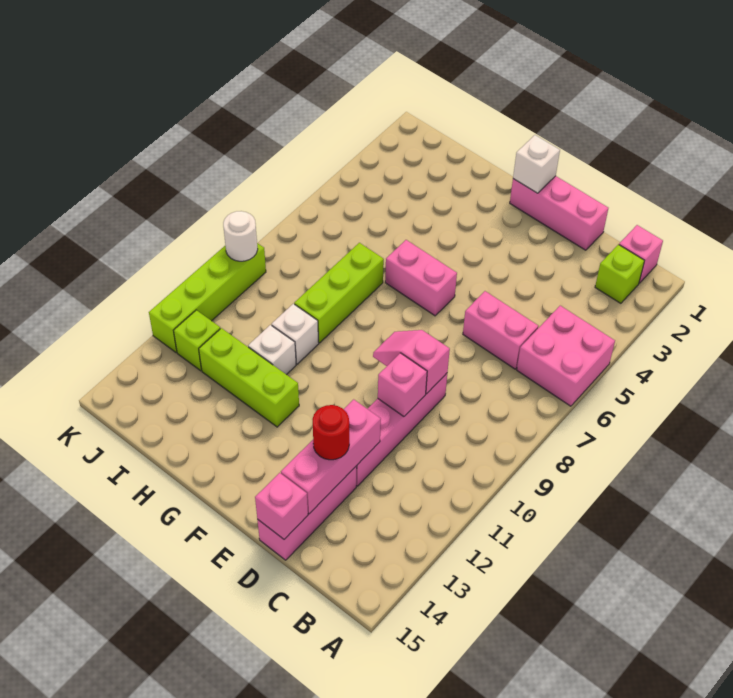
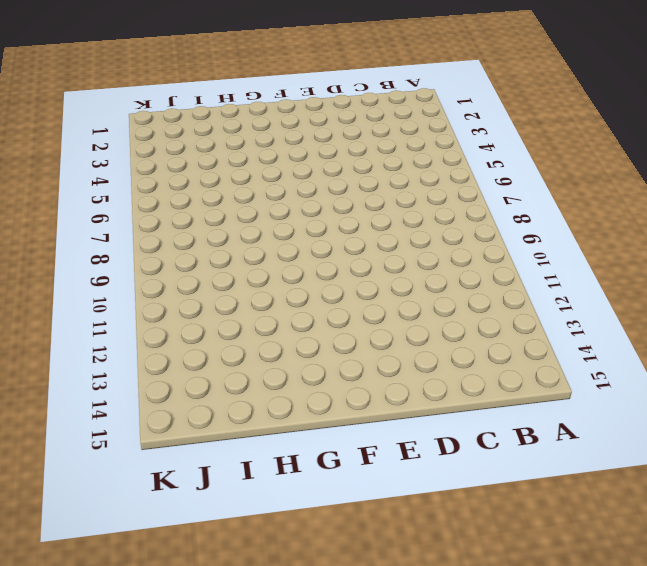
none -> pink 2x2 brick [517,306,615,406]
none -> pink 1x1 brick [619,225,663,283]
none -> lime 1x1 brick [595,244,645,303]

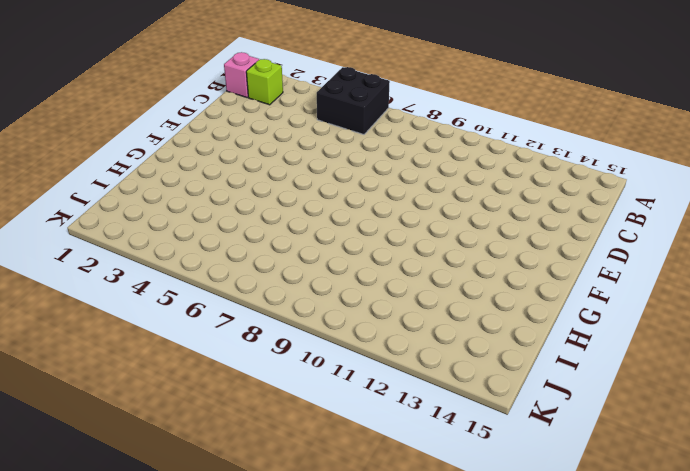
black 2x2 brick [317,67,390,134] -> pink 2x2 brick [517,306,615,406]
none -> pink 1x2 brick [463,291,538,369]
none -> pink 1x3 brick [510,176,608,250]
none -> pink 1x4 brick [356,373,447,486]

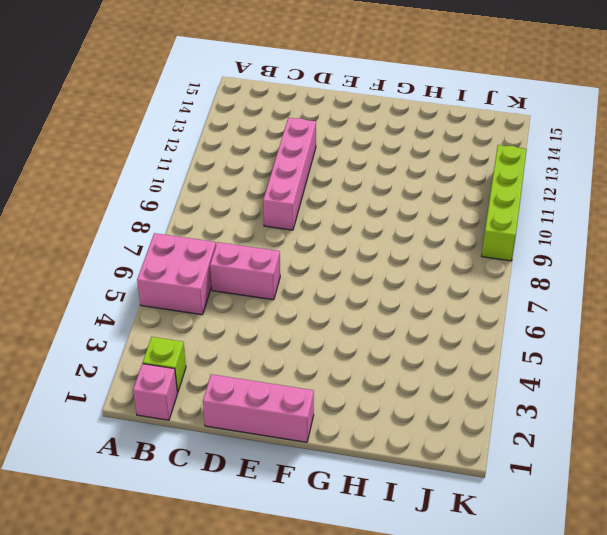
none -> pink 1x3 brick [257,466,357,560]
none -> pink 1x2 brick [385,240,457,316]
none -> lime 1x3 brick [199,328,299,427]

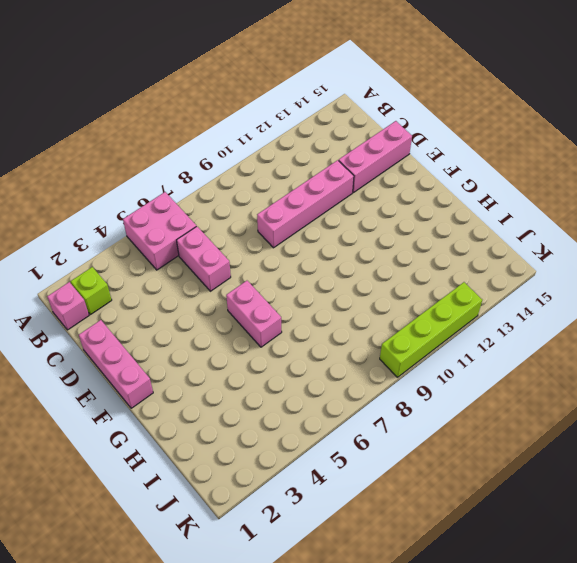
none -> lime 1x3 brick [199,328,299,427]
none -> lime 1x3 brick [294,243,384,343]
none -> white 1x1 brick [271,304,319,364]

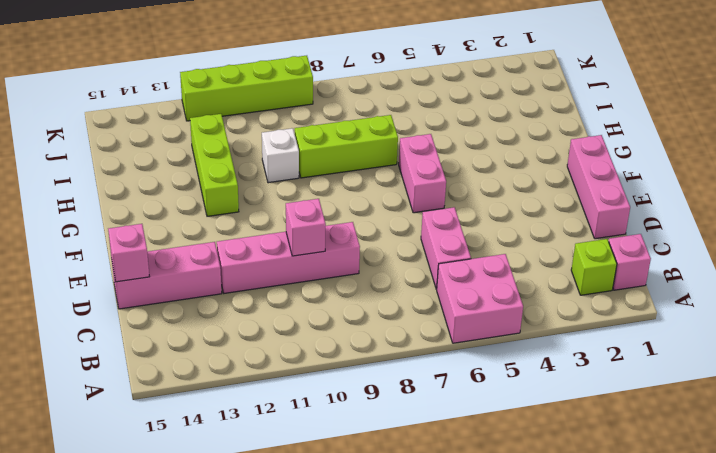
none -> white 1x1 brick [248,325,296,375]
none -> lime 1x1 brick [174,310,220,371]
none -> pink 1x2 slope [373,330,450,394]

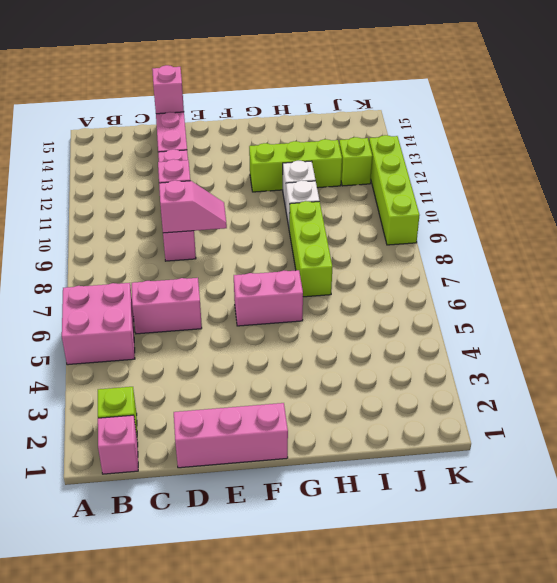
none -> pink 1x3 brick [281,399,381,514]
none -> white 1x1 brick [513,135,560,193]
none -> white 1x1 round brick [223,211,258,261]

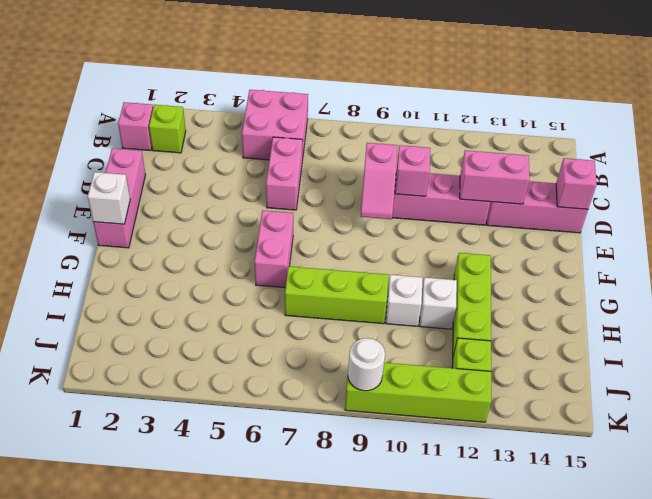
pink 1x2 brick [460,150,530,204] -> pink 1x3 brick [281,399,381,514]
none -> red 1x1 round brick [313,405,349,460]

